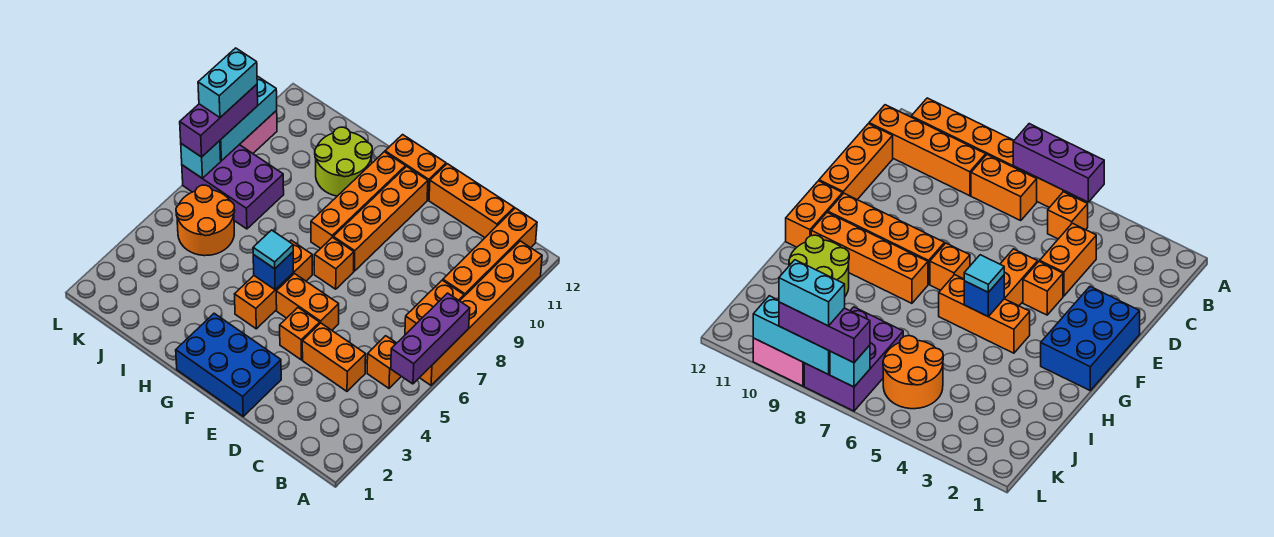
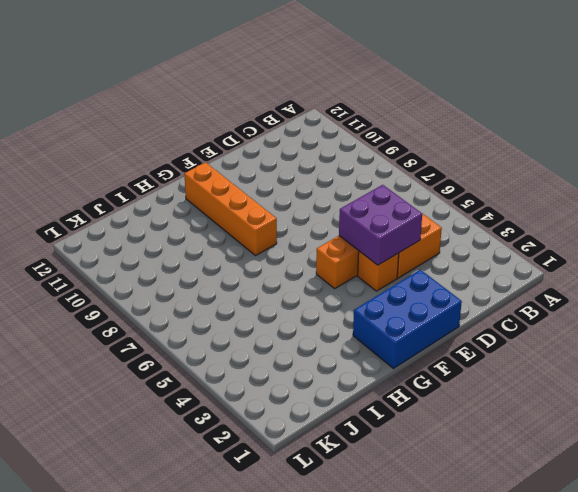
purple 2x2 brick [339,185,422,265] -> none
none -> orange 1x6 brick [420,241,542,385]
none -> orange 1x1 brick [367,336,401,388]
none -> orange 1x2 brick [405,280,464,335]

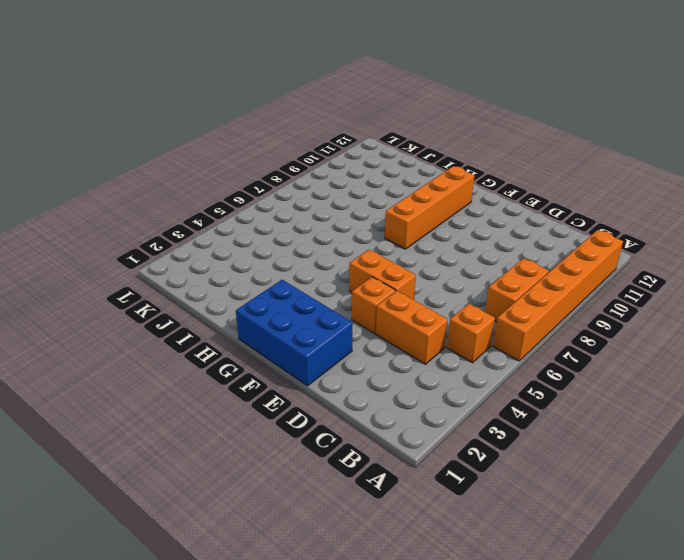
none -> orange 1x4 brick [443,208,537,296]
none -> orange 1x3 brick [429,164,514,238]
none -> orange 1x1 brick [314,237,354,289]

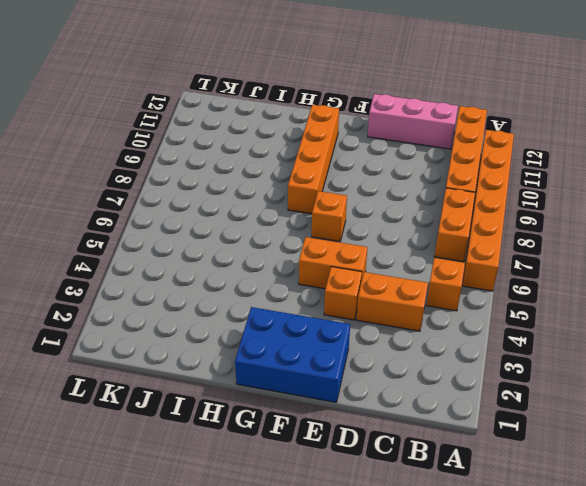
pink 1x3 brick [368,94,458,149] -> orange 1x3 brick [429,164,514,238]
none -> orange 1x4 brick [333,166,428,271]
none -> orange 1x2 brick [385,135,446,200]
none -> orange 1x3 brick [235,240,312,329]

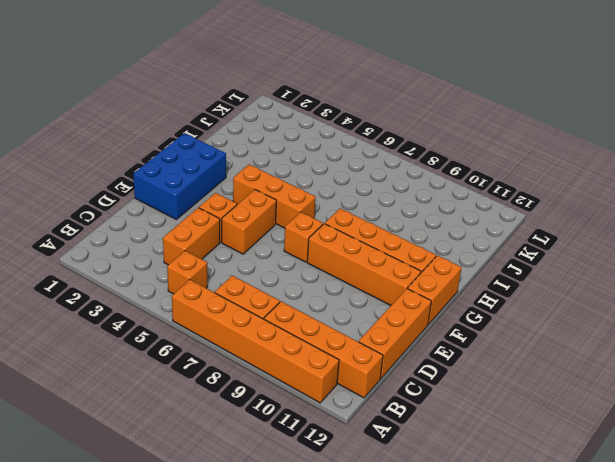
none -> lime 2x2 round brick [315,127,372,196]
none -> orange 2x2 round brick [176,185,235,256]
none -> purple 2x3 brick [182,145,284,229]

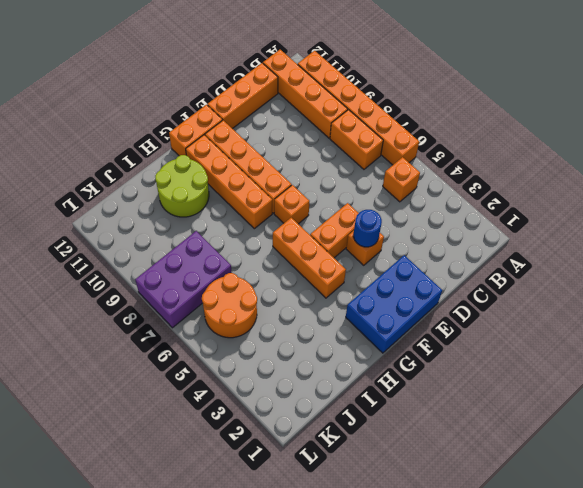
blue 1x1 round brick [354,210,382,247] -> none
none -> orange 1x2 brick [302,323,366,391]
none -> pink 1x2 brick [239,111,277,153]
none -> purple 1x3 brick [391,293,470,384]

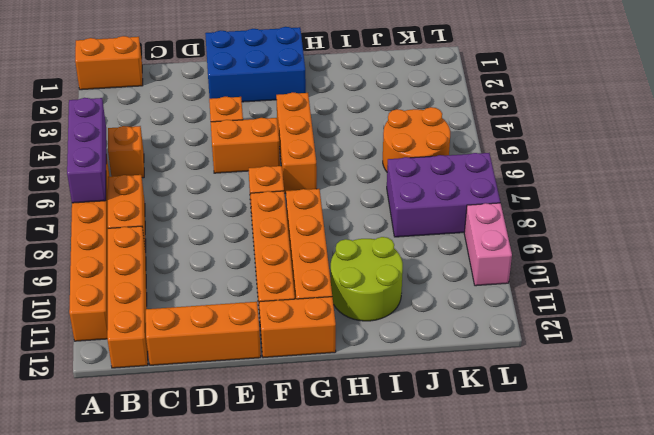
orange 1x2 brick [75,36,143,90] -> orange 1x2 brick moved to [302,323,366,391]
none -> blue 1x1 brick [253,252,293,290]
none -> cyan 1x1 brick [181,141,221,178]
none -> cyan 1x3 brick [220,76,277,161]

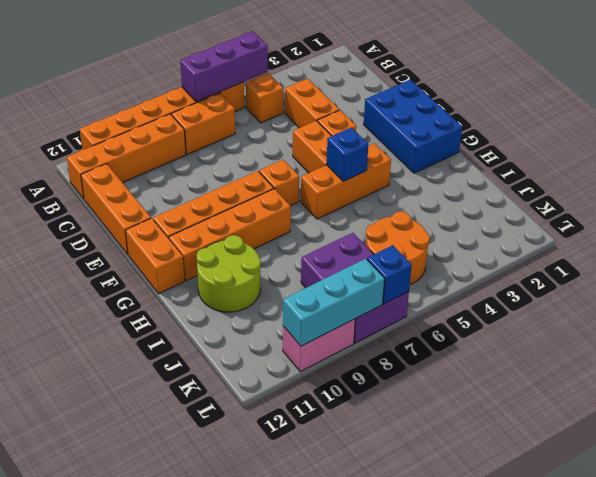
blue 1x1 brick [367,245,412,304] -> cyan 1x1 brick [181,141,221,178]
none -> cyan 1x1 tile [253,230,293,269]
none -> purple 1x3 brick [180,84,258,157]
none -> cyan 1x2 brick [198,48,257,117]

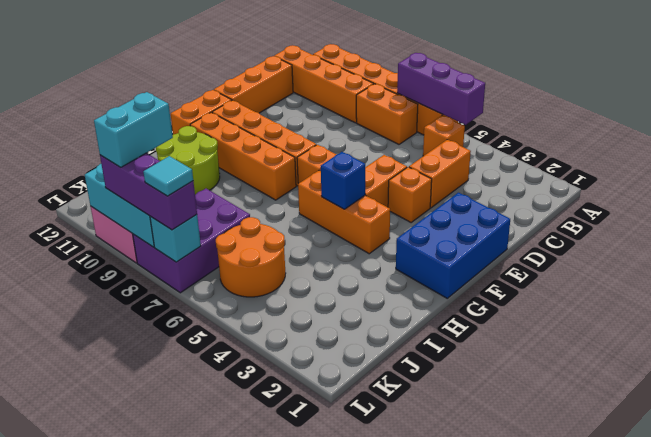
cyan 1x2 brick [94,92,173,167] -> cyan 1x2 brick turned to [198,48,257,117]
cyan 1x1 tile [143,156,193,196] -> cyan 1x1 tile moved to [253,230,293,269]

